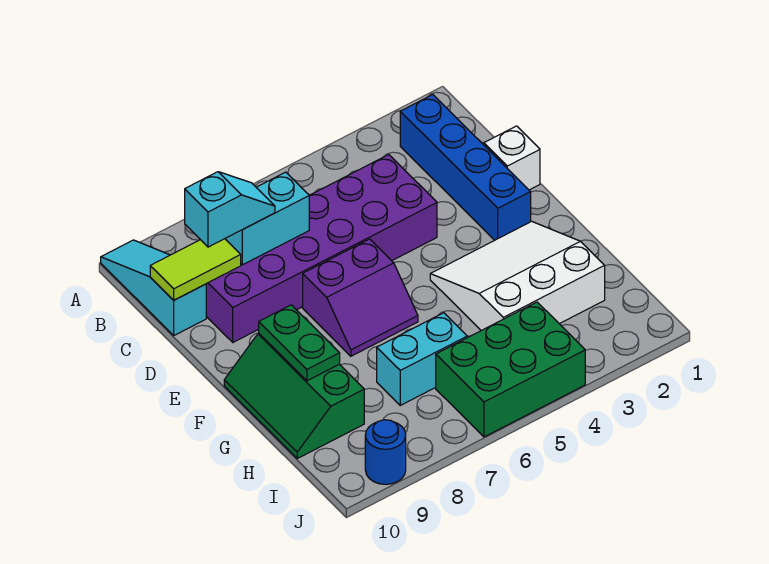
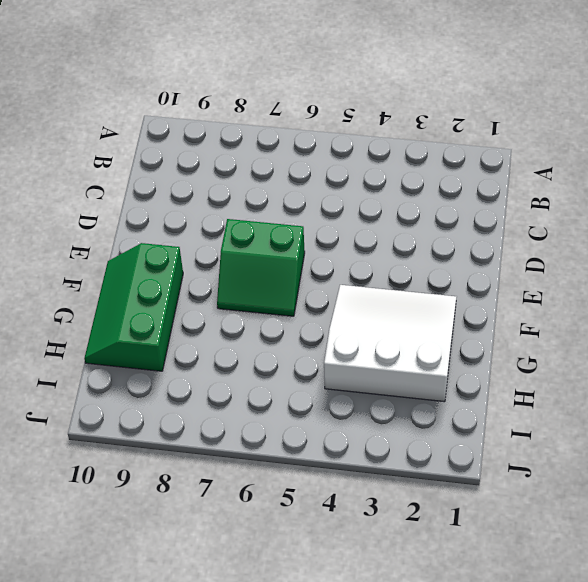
green 2x2 slope [217,219,305,316] -> purple 2x2 slope [303,239,418,356]
none -> cyan 1x3 slope [101,240,206,335]
none -> blue 1x4 brick [400,95,531,240]
none -> purple 2x6 brick [206,155,437,342]

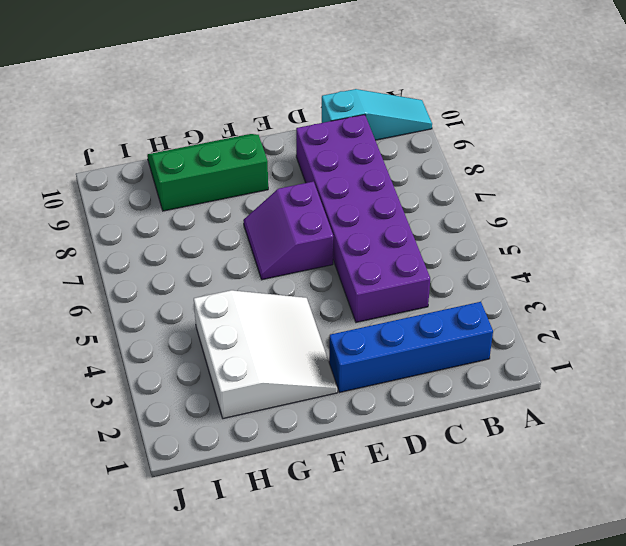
none -> white 1x1 brick [484,126,540,190]
none -> cyan 1x2 brick [377,313,467,405]
none -> green 2x3 brick [436,302,585,437]

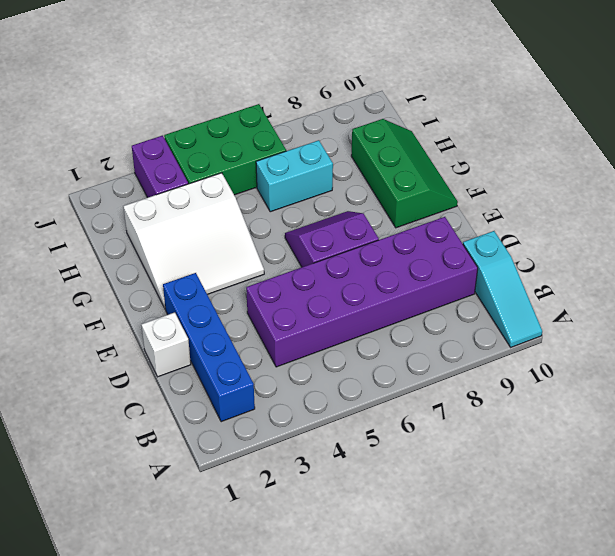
purple 1x2 brick [132,136,188,198] -> none
none -> blue 1x1 round brick [365,420,406,484]
none -> cyan 1x2 brick [225,172,309,265]
none -> lime 1x2 tile [150,239,241,300]

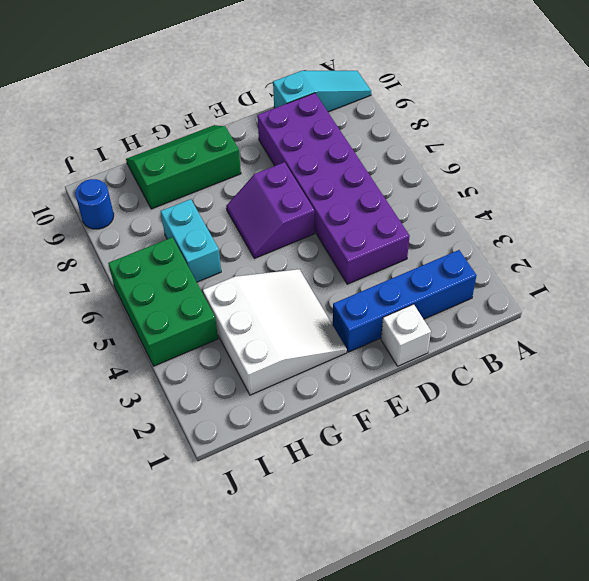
none -> cyan 1x2 brick [225,172,309,265]
none -> lime 1x2 tile [150,239,241,300]
none -> green 1x2 plate [259,305,340,381]

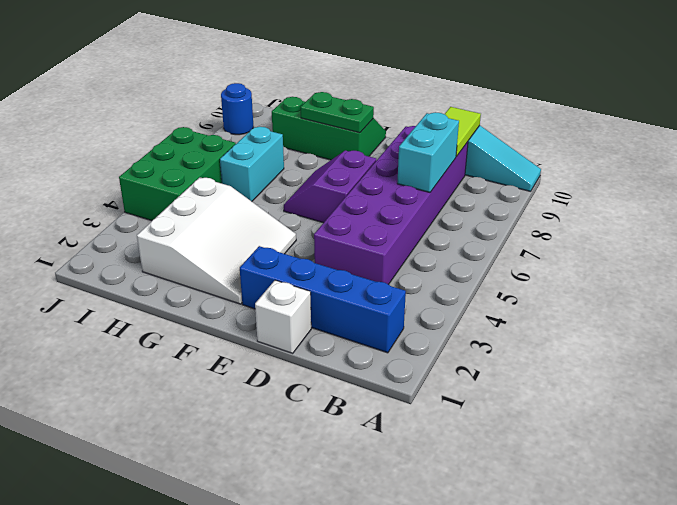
none -> cyan 1x2 slope [185,172,275,247]

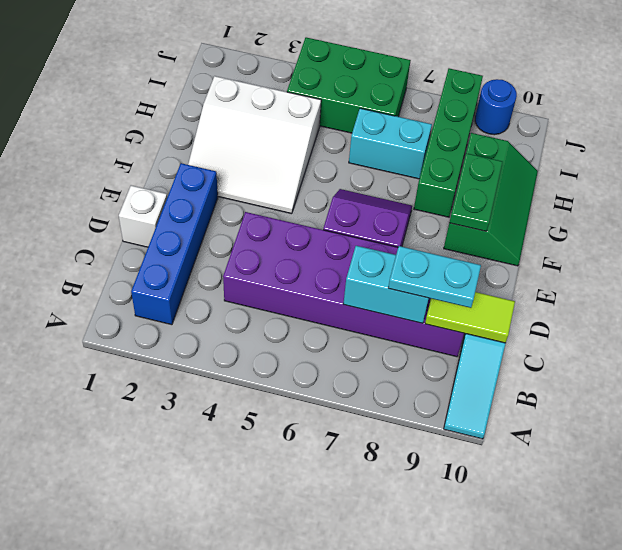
cyan 1x2 plate [388,246,481,308] -> cyan 1x2 slope [185,172,275,247]
green 1x4 brick [414,68,483,217] -> none

